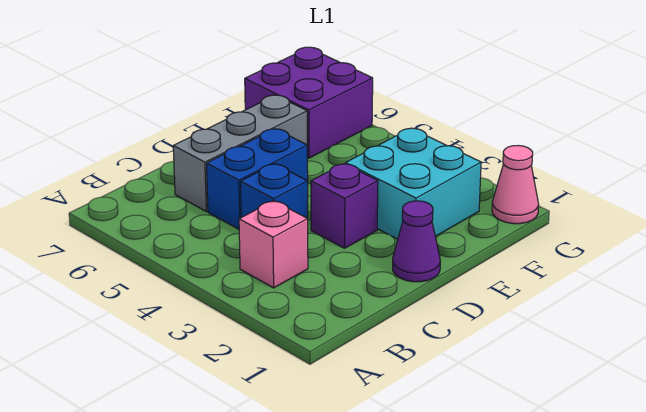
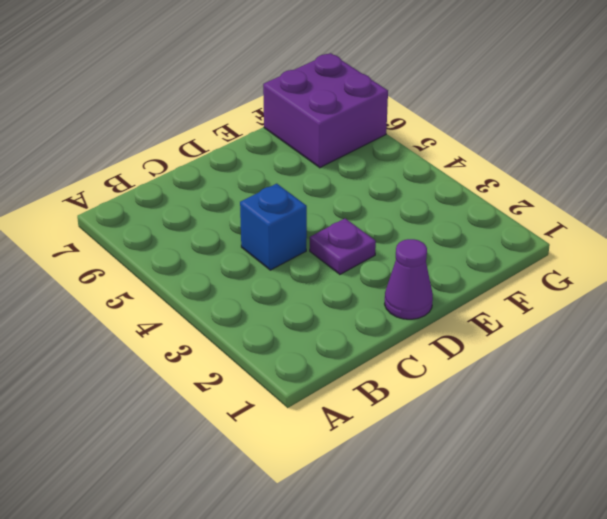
purple 1x1 plate [310,218,376,274] -> purple 1x1 brick [311,164,378,248]
none -> pink 1x1 brick [239,201,308,288]
none -> blue 1x2 brick [207,129,308,229]

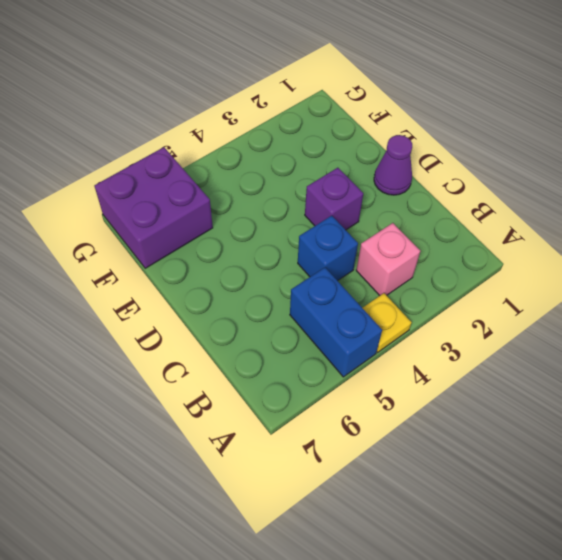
yellow 1x1 plate [363,293,412,352] -> none
blue 1x2 brick [290,268,382,377] -> blue 1x2 brick moved to [207,129,308,229]
none -> grey 1x3 brick [173,95,307,211]
none -> cyan 2x2 brick [346,128,481,239]

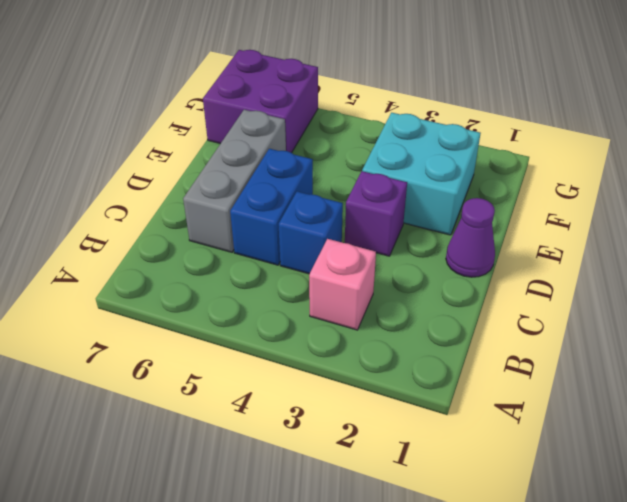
none -> pink 1x1 cone [492,146,539,224]

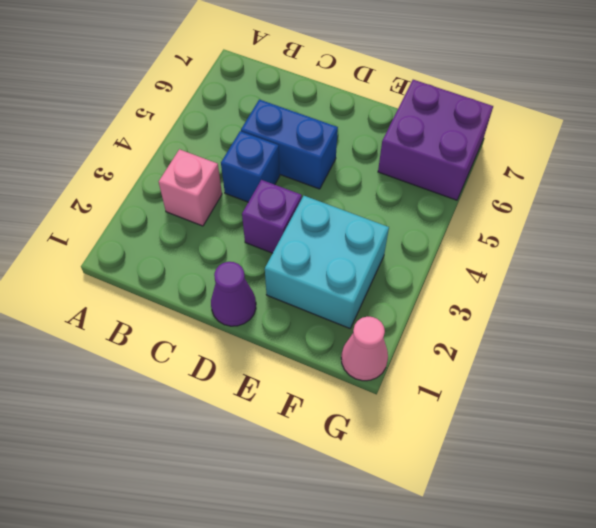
none -> grey 1x3 brick [173,95,307,211]

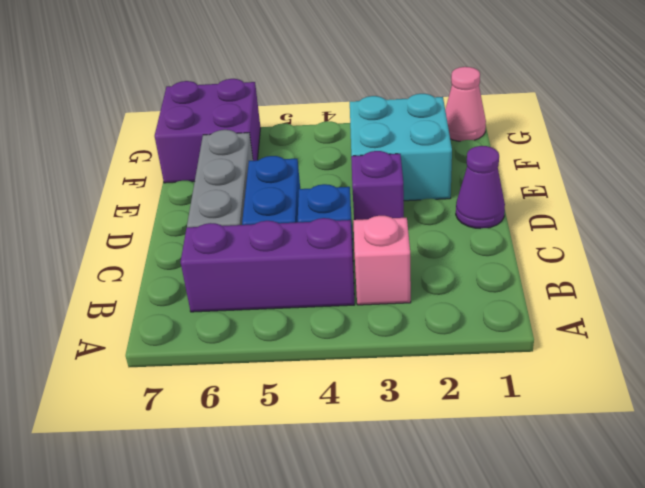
purple 1x3 brick [181,218,354,312] -> none

